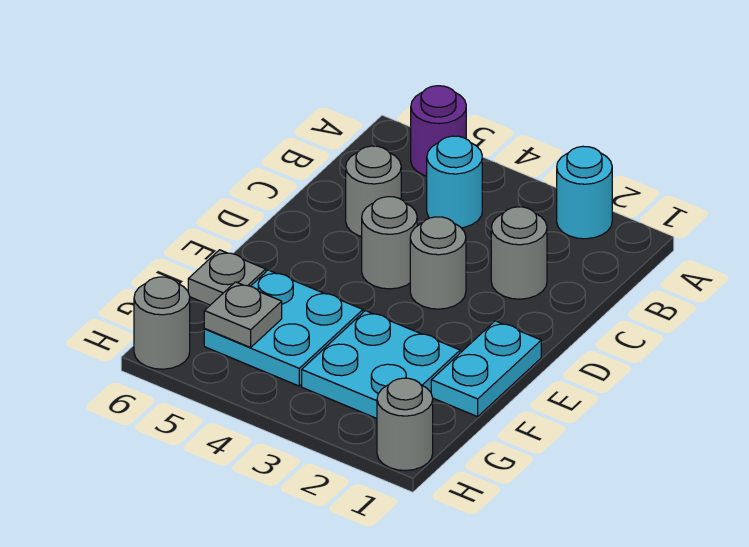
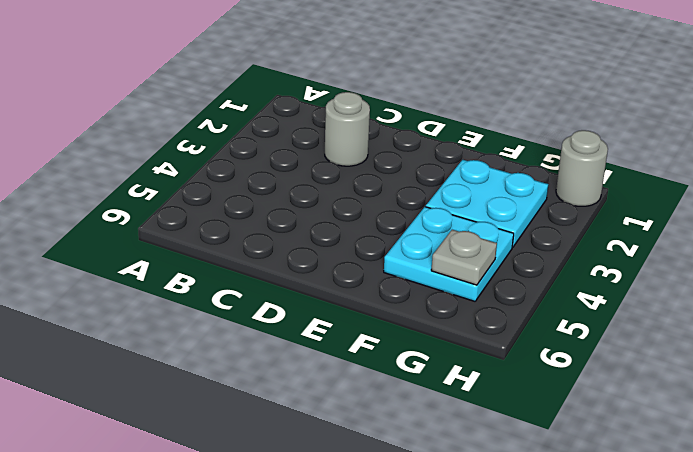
none -> cyan 1x1 round brick [557,146,612,239]
none -> purple 1x1 round brick [411,86,466,176]
none -> cyan 1x1 round brick [427,136,482,228]

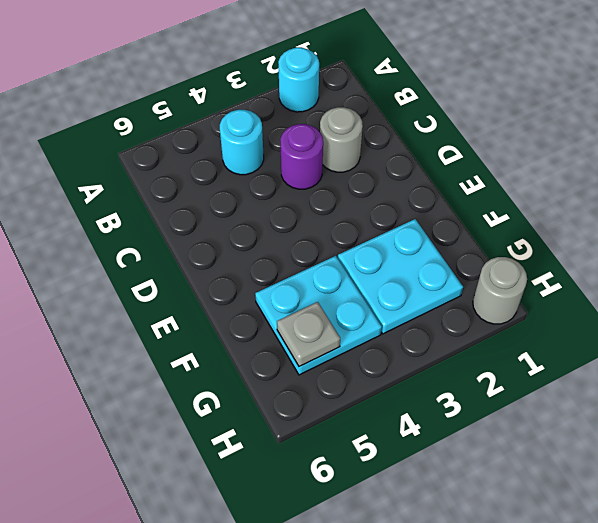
purple 1x1 round brick [280,124,323,189] -> purple 1x1 round brick moved to [411,86,466,176]
none -> grey 1x1 round brick [346,146,401,237]
none -> grey 1x1 round brick [410,217,466,309]
none -> grey 1x1 round brick [362,197,417,289]

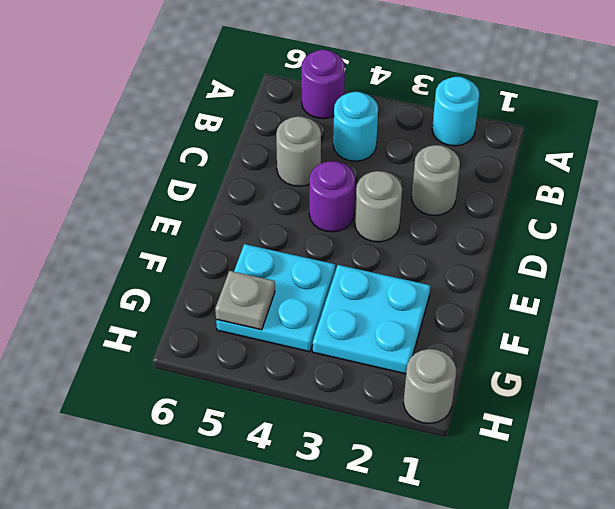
purple 1x1 round brick [309,161,355,232] -> grey 1x1 round brick [362,197,417,289]
none -> cyan 1x2 plate [431,321,541,417]
none -> grey 1x1 plate [188,250,266,305]
none -> grey 1x1 round brick [134,277,190,369]

